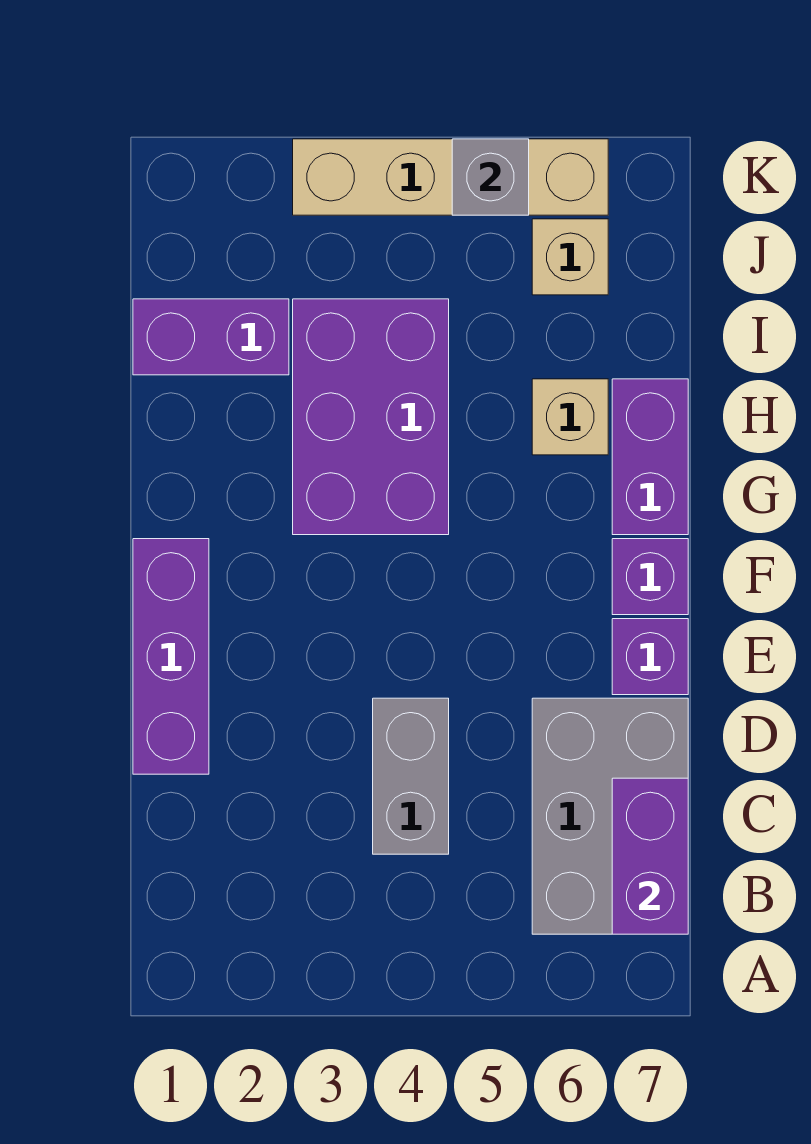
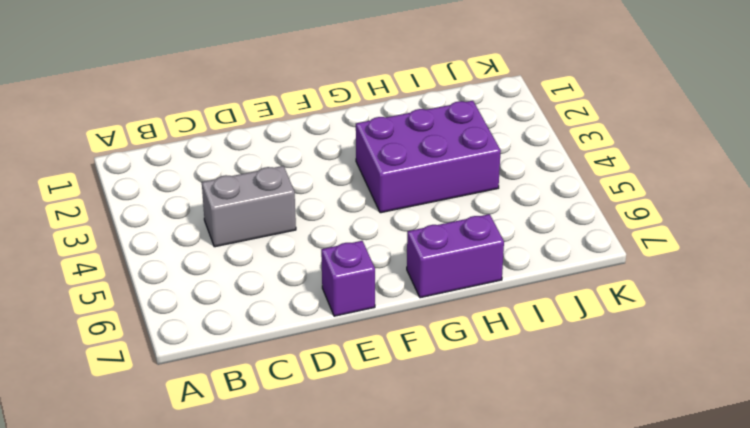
none -> grey 2x3 brick [532,698,688,934]
none -> purple 1x3 brick [133,539,209,774]
none -> purple 1x1 brick [612,539,688,615]

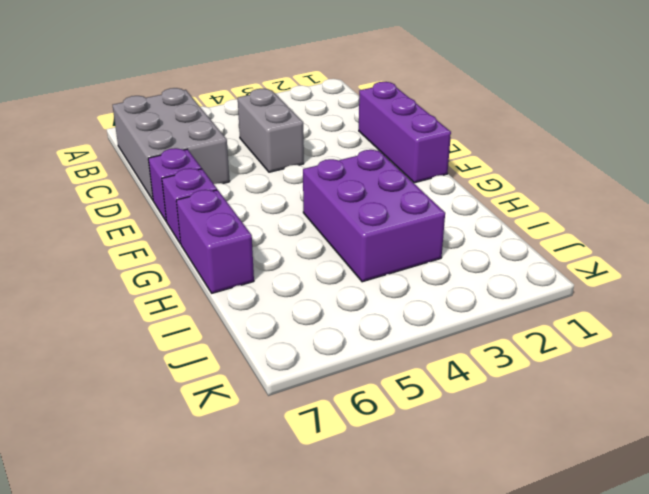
none -> tan 1x1 brick [532,379,608,455]
none -> purple 1x2 brick [133,299,289,375]
none -> tan 1x1 brick [532,219,608,295]

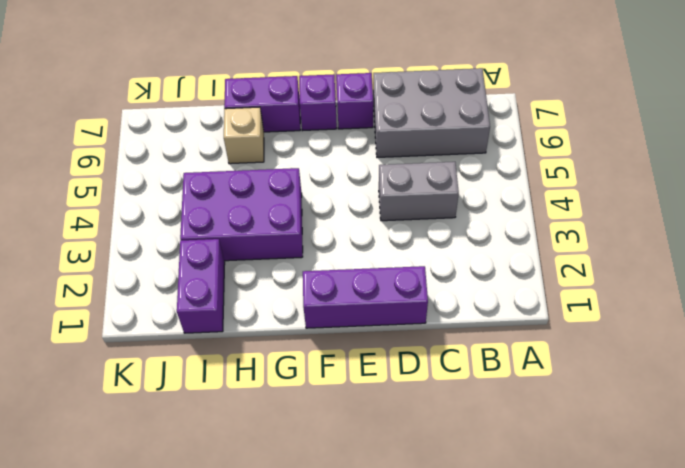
none -> tan 1x1 brick [532,219,608,295]
none -> tan 1x4 brick [293,139,608,215]
none -> purple 1x2 brick [612,778,688,934]

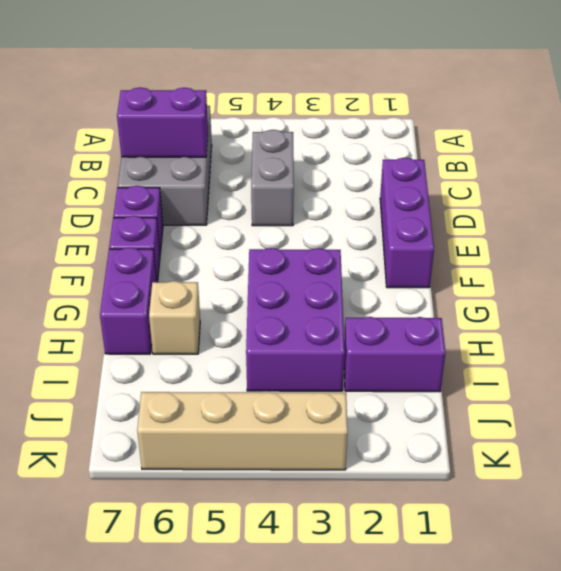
purple 1x2 brick [117,87,208,157] -> purple 1x2 brick turned to [612,778,688,934]
none -> tan 1x1 brick [532,219,608,295]
none -> grey 1x1 brick [452,139,529,215]

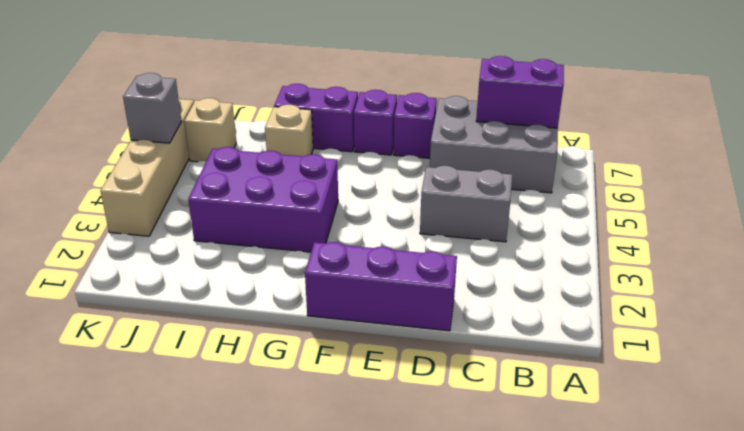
none -> purple 1x2 brick [133,299,289,375]

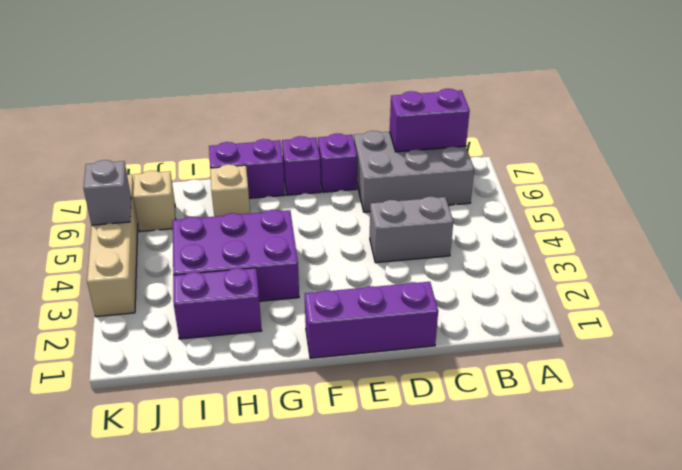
purple 1x2 brick [173,268,262,339] -> purple 1x2 brick turned to [133,299,289,375]

